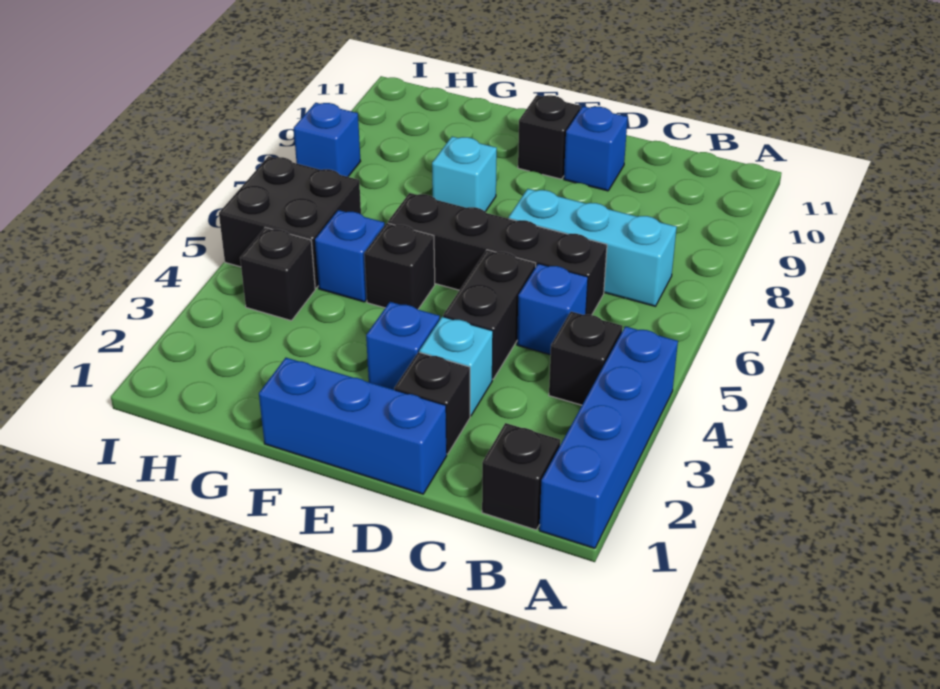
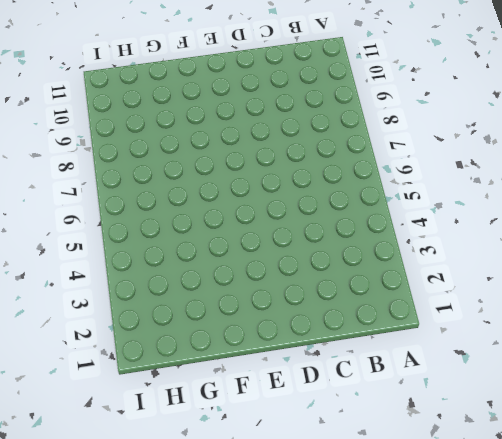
none -> blue 1x4 brick [539,326,678,548]
none -> black 1x1 brick [482,423,560,530]
none -> black 1x1 brick [549,312,622,405]

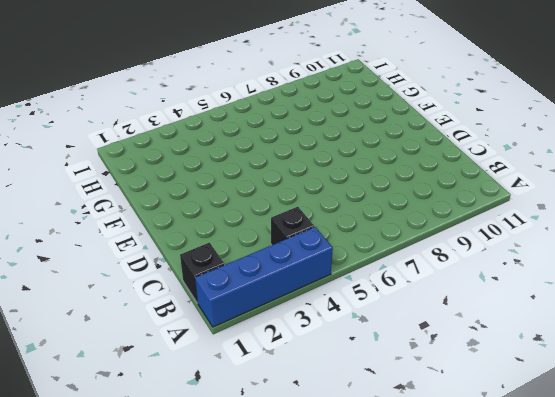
none -> cyan 1x3 brick [509,189,677,306]
none -> blue 1x1 brick [517,264,588,355]
none -> black 1x4 brick [388,193,607,315]

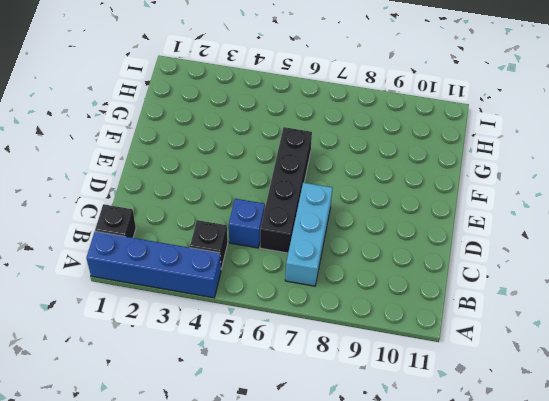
none -> blue 1x3 brick [259,358,447,494]
none -> black 1x1 brick [394,352,470,454]
none -> cyan 1x1 brick [419,317,493,416]

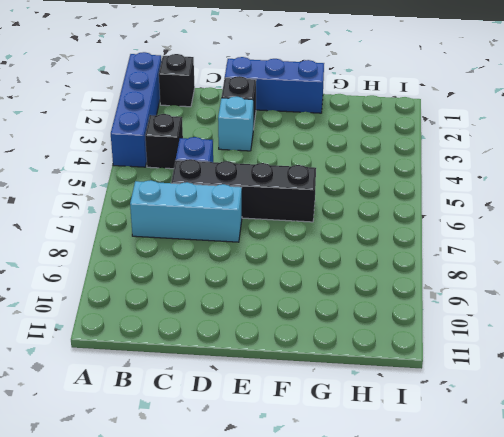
none -> black 1x2 brick [443,250,536,379]
none -> blue 1x1 brick [564,106,628,191]
none -> blue 1x1 brick [366,302,440,390]

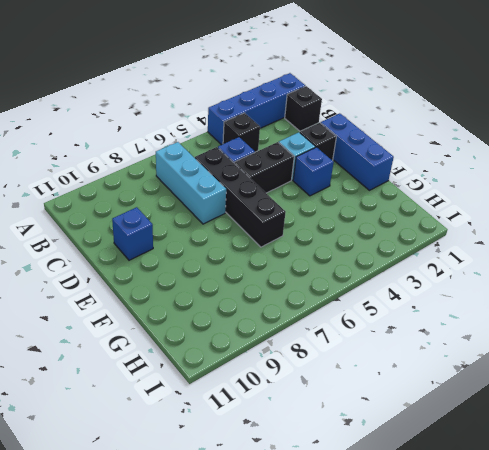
none -> black 1x1 brick [518,95,581,179]
none -> black 1x1 brick [364,223,435,310]
none -> cyan 1x1 brick [432,137,497,212]

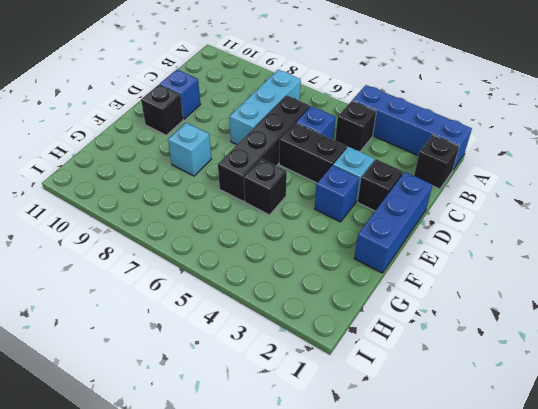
none -> blue 1x1 brick [315,210,385,302]
none -> black 1x1 brick [240,228,315,321]
none -> black 2x2 brick [219,156,361,288]

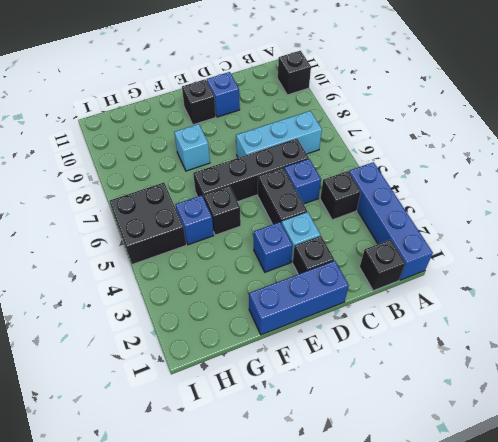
black 1x1 brick [278,51,311,95] -> black 1x1 brick moved to [240,228,315,321]
none -> blue 1x1 brick [294,103,361,177]

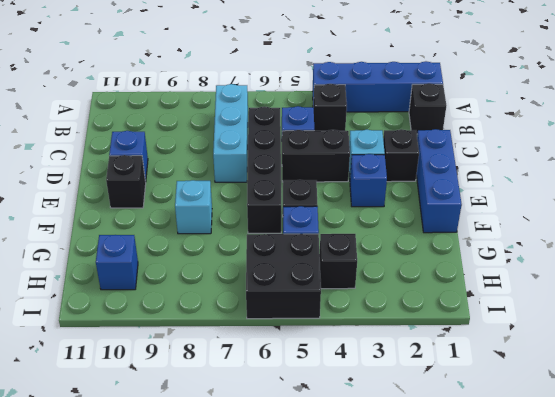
blue 1x1 brick [96,235,138,290] -> blue 1x1 brick moved to [294,103,361,177]

